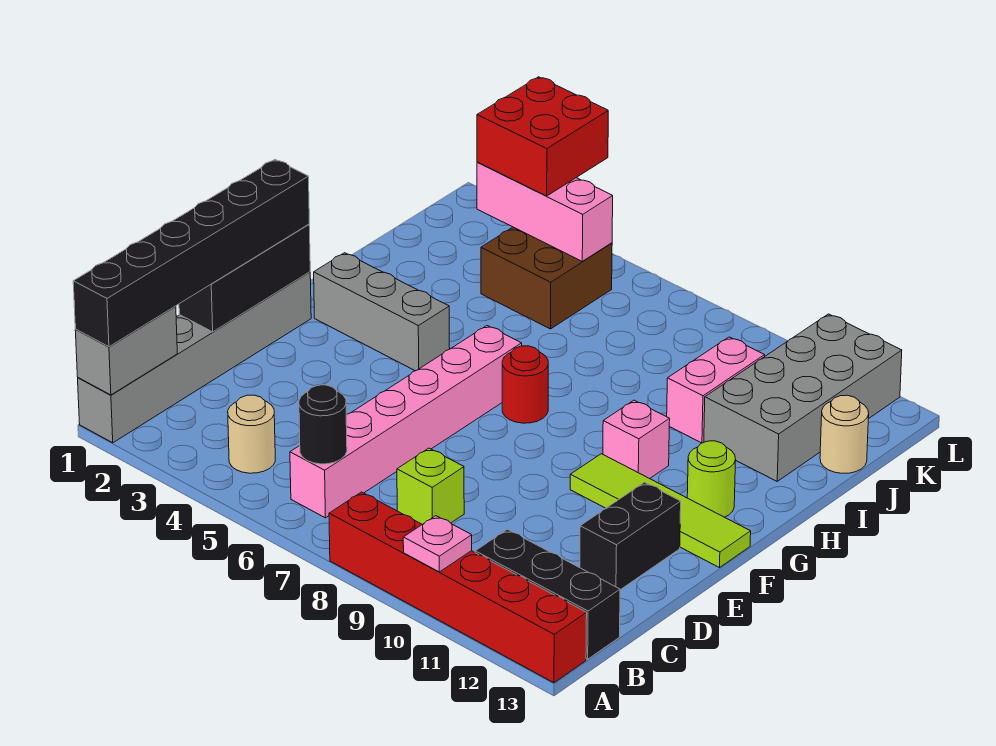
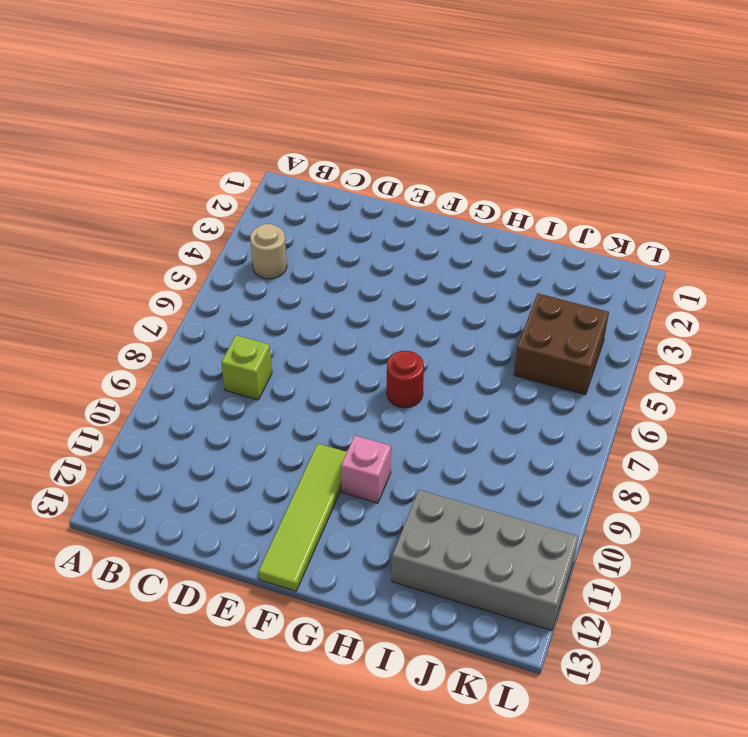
none -> grey 1x6 brick [78,272,311,443]
none -> red 1x6 brick [329,492,587,683]
none -> pink 1x6 brick [290,326,522,518]

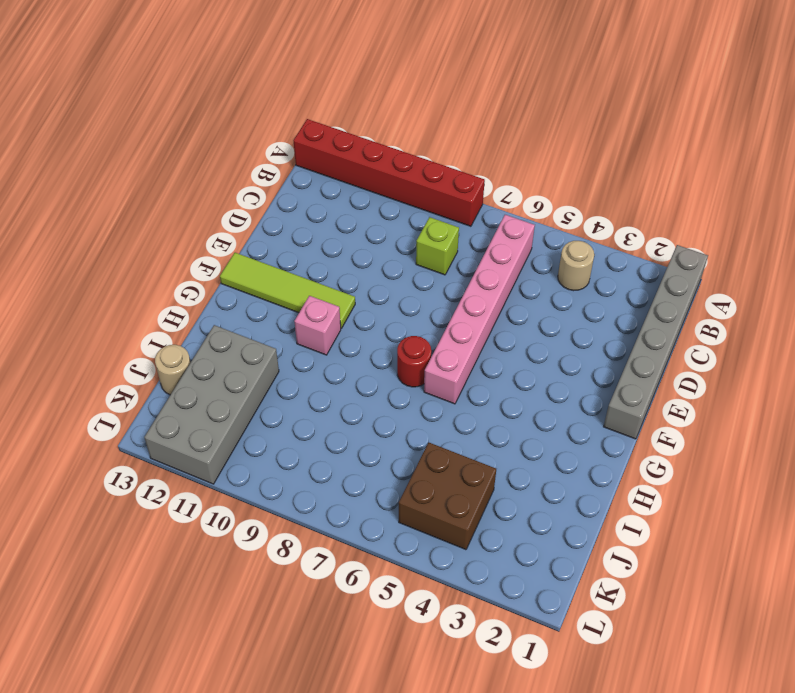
none -> black 1x3 brick [475,529,620,659]
none -> black 1x2 brick [580,482,681,590]
none -> grey 1x3 brick [314,253,450,371]

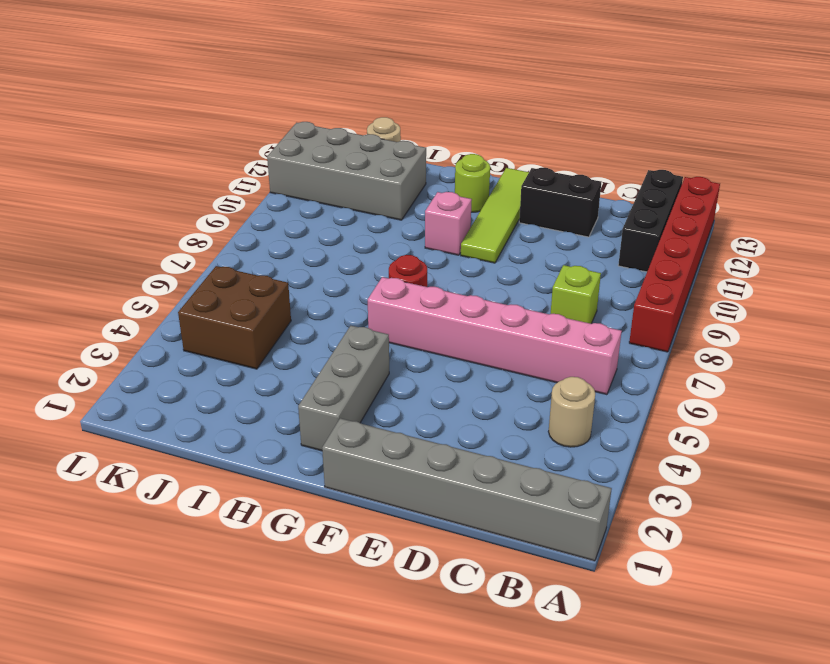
none -> pink 1x2 brick [667,337,765,443]
none -> grey 1x2 brick [75,306,177,395]
none -> pink 1x1 plate [403,516,472,572]

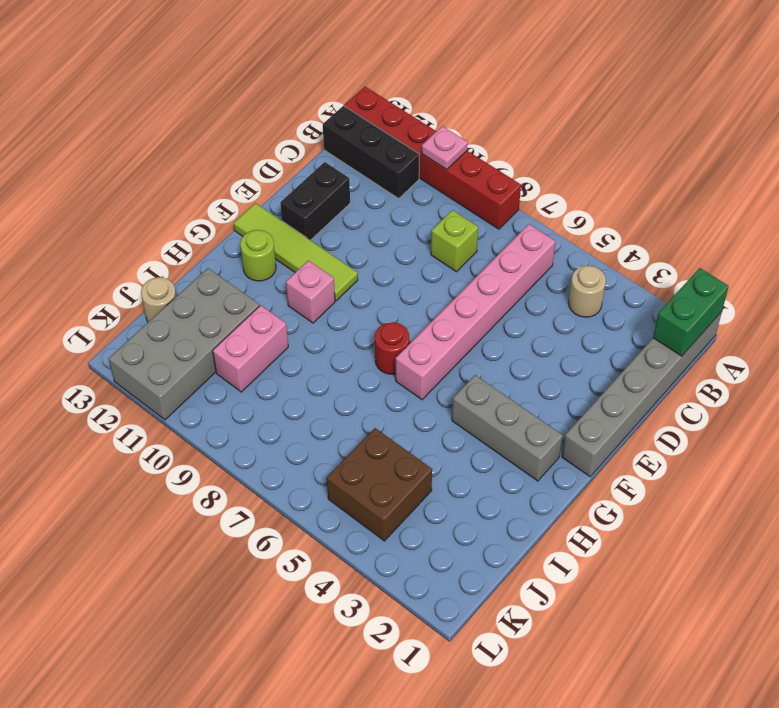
green 1x2 brick [653,268,729,356] -> grey 1x2 brick [75,306,177,395]
none -> black 1x1 round brick [299,385,347,464]
none -> black 1x3 brick [179,224,310,332]
none -> pink 1x3 brick [477,162,613,262]

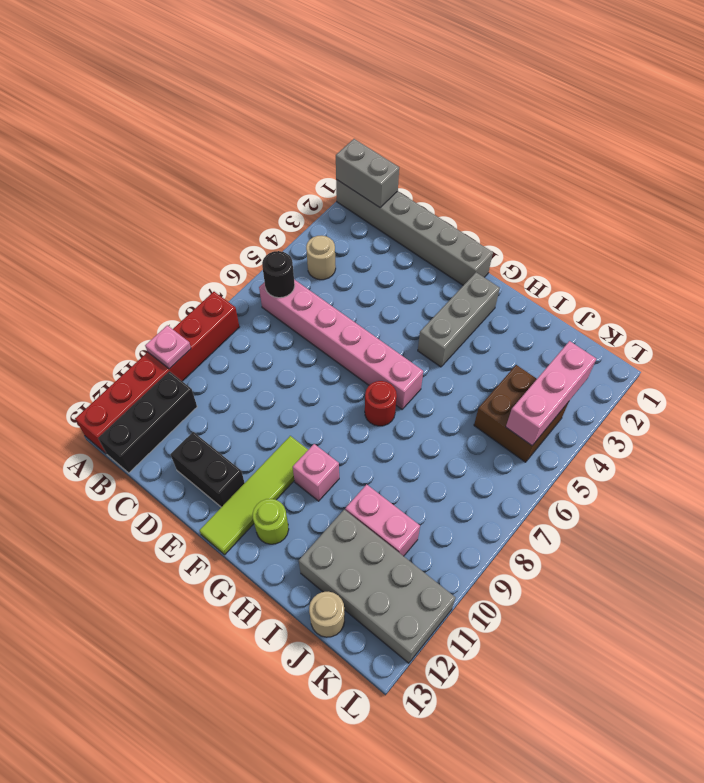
none -> lime 1x1 brick [397,448,464,524]
none -> black 1x3 brick [179,224,310,332]
none -> black 1x6 brick [73,160,309,347]

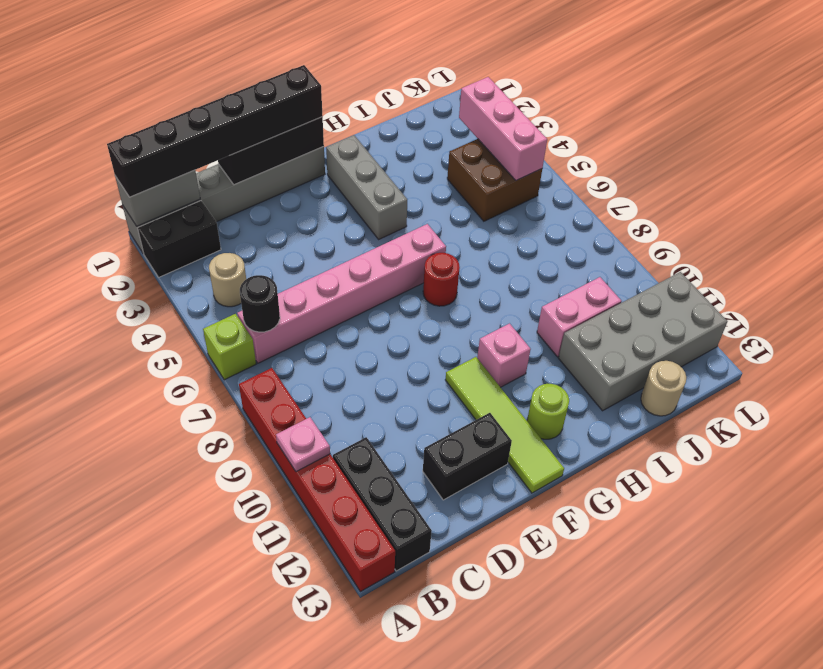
black 1x2 brick [138,201,221,277] -> none
lime 1x1 brick [203,314,256,380] -> lime 1x1 brick moved to [397,448,464,524]
none -> red 2x2 brick [477,77,608,196]

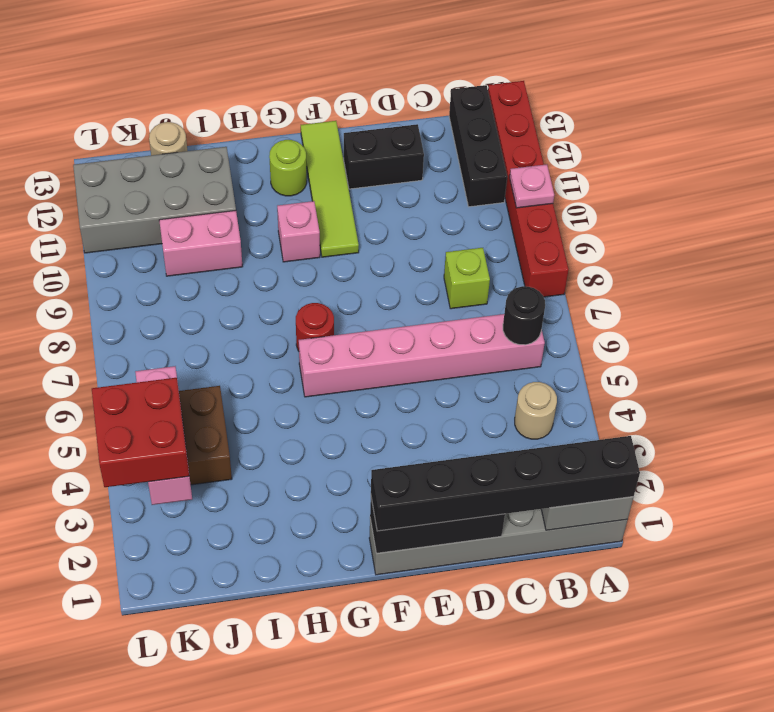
none -> grey 1x3 brick [314,253,450,371]

